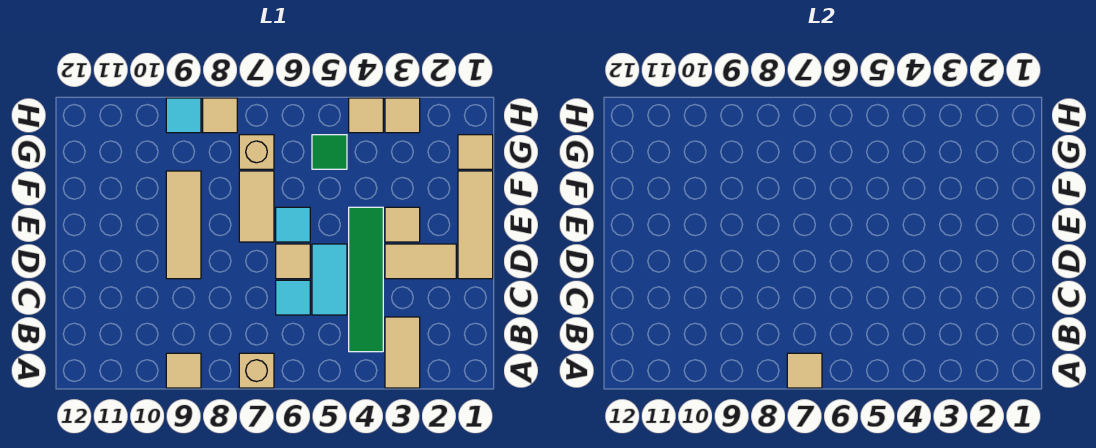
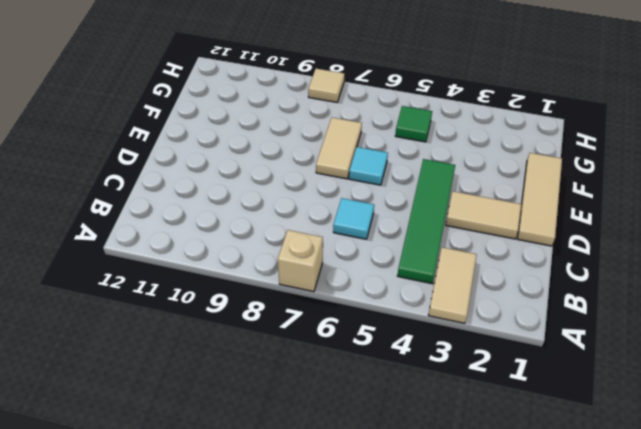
none -> tan 1x1 tile [166,353,201,388]
none -> cyan 1x2 tile [312,244,347,315]
none -> tan 1x1 tile [276,244,310,279]

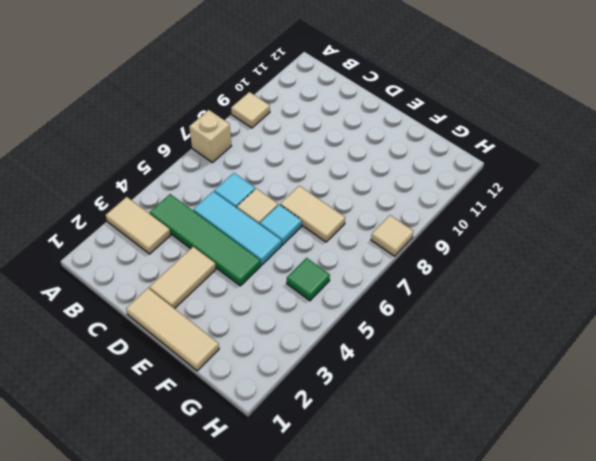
cyan 1x3 tile [193,191,281,265] -> cyan 1x2 tile [312,244,347,315]
none -> tan 1x3 tile [166,171,201,279]
none -> tan 1x1 tile [385,207,420,242]
none -> tan 1x1 tile [458,135,493,169]

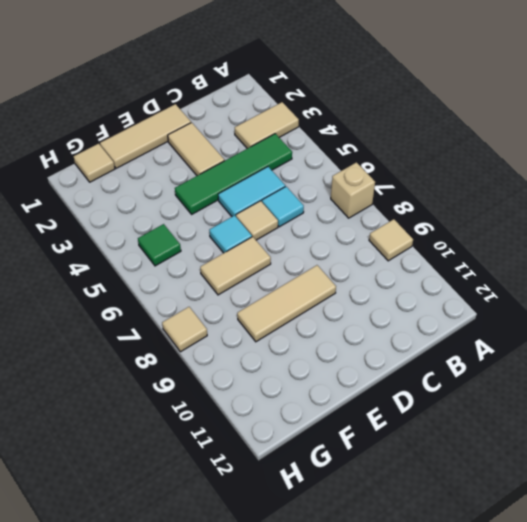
none -> tan 1x1 tile [385,207,420,242]
none -> tan 1x1 brick [239,135,274,169]
none -> tan 1x1 tile [385,98,420,133]

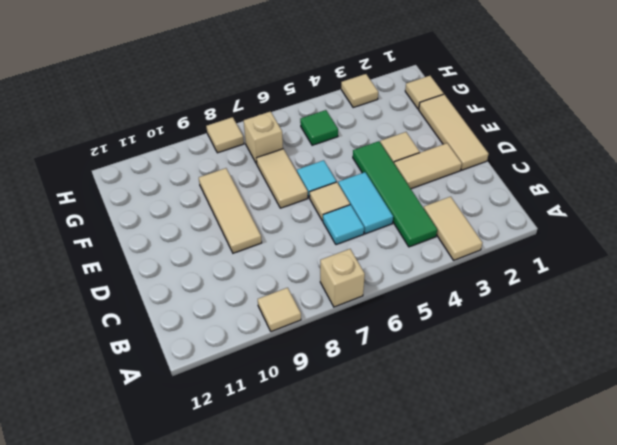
none -> tan 1x1 tile [349,98,383,133]
none -> cyan 1x1 tile [166,98,201,133]
none -> tan 1x1 tile [787,353,822,388]

